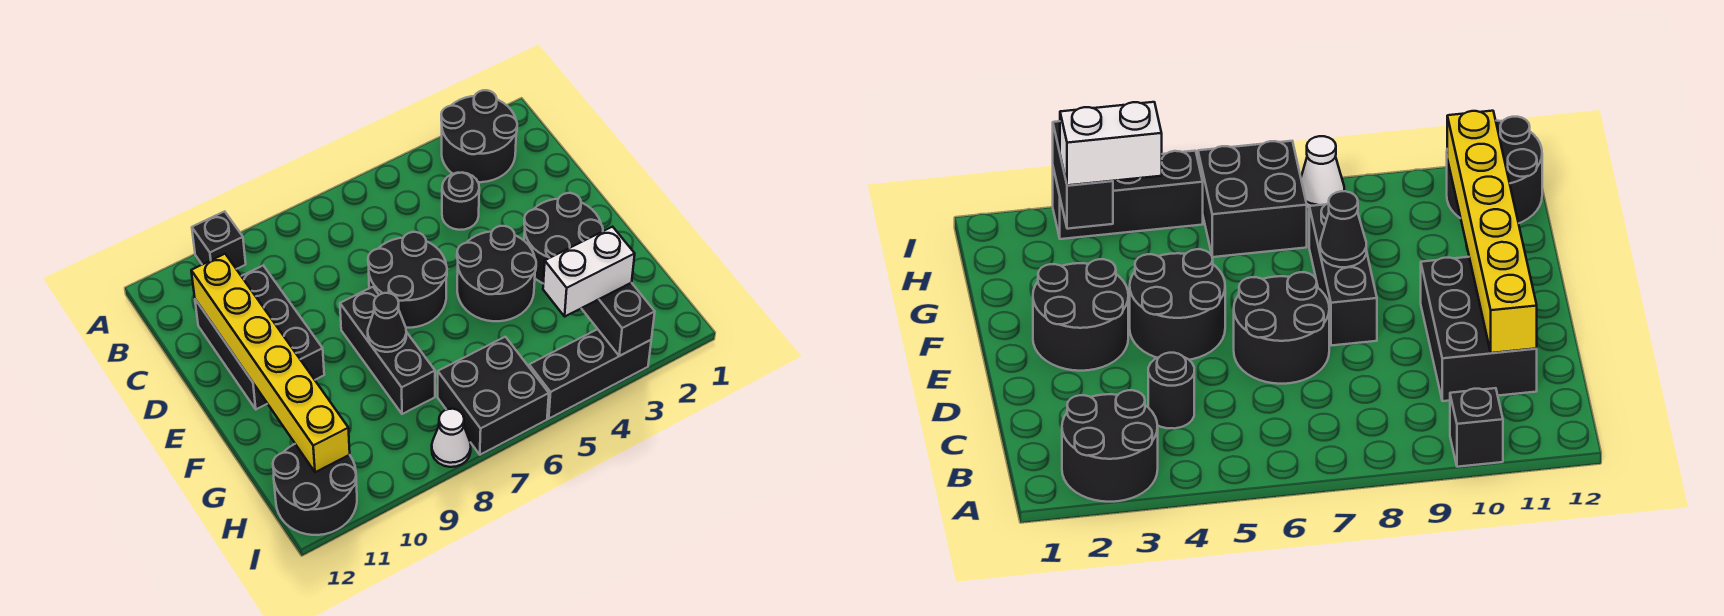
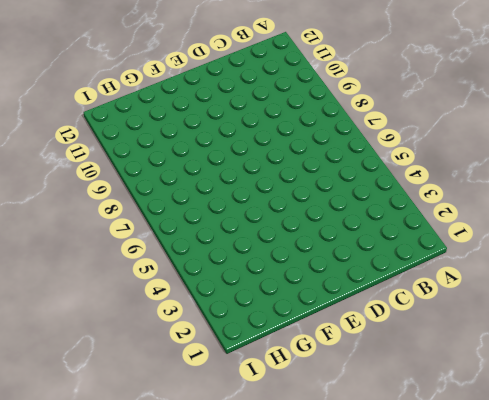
none -> black 2x2 round brick [441,90,517,182]
none -> black 1x1 brick [192,211,246,269]
none -> black 1x1 round brick [442,173,479,230]

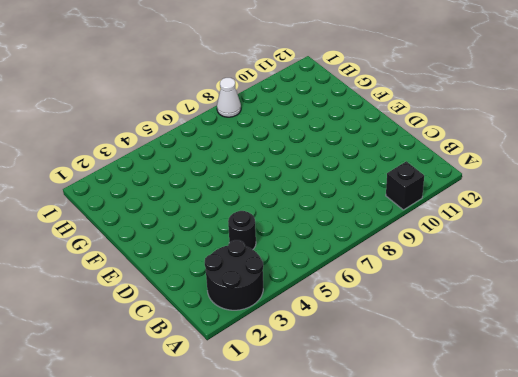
none -> black 2x3 brick [195,266,324,409]
none -> black 2x2 round brick [368,232,447,328]
none -> black 2x2 round brick [524,193,603,283]

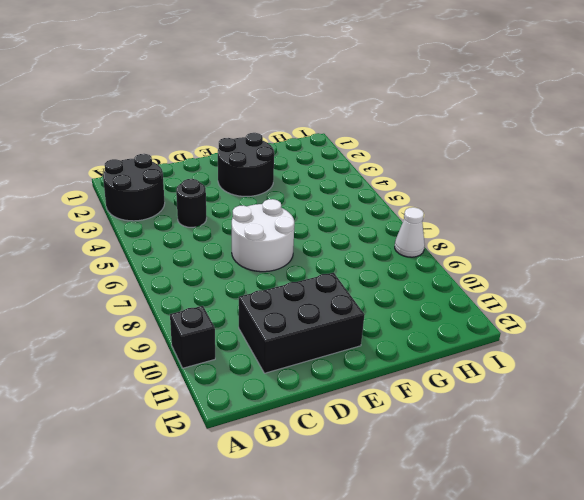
white 2x2 round brick [232,199,294,272] -> black 2x2 round brick [368,232,447,328]
none -> black 2x2 round brick [457,226,536,321]
none -> black 1x3 brick [340,287,435,414]
none -> black 2x2 brick [438,337,549,455]

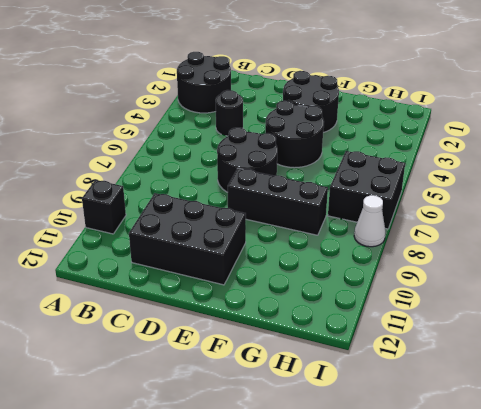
none -> black 2x2 round brick [273,444,357,535]
none -> black 1x3 brick [529,329,651,418]
none -> yellow 1x6 brick [191,254,350,472]

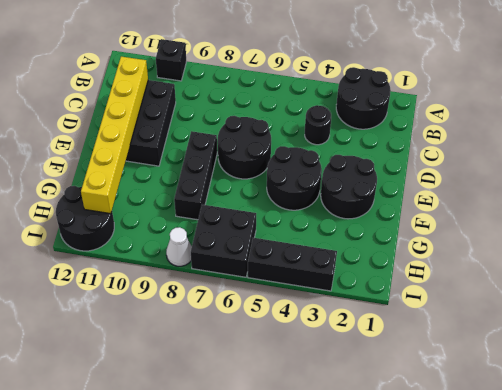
none -> black 1x1 cone [368,293,406,352]
none -> black 1x2 brick [581,283,655,356]
none -> white 1x2 brick [543,227,635,316]

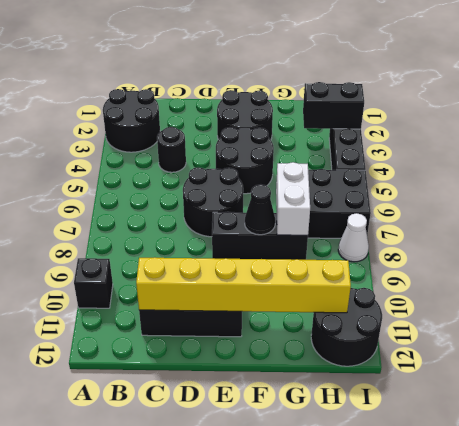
white 1x2 brick [276,162,310,235] -> white 1x2 brick moved to [543,227,635,316]

